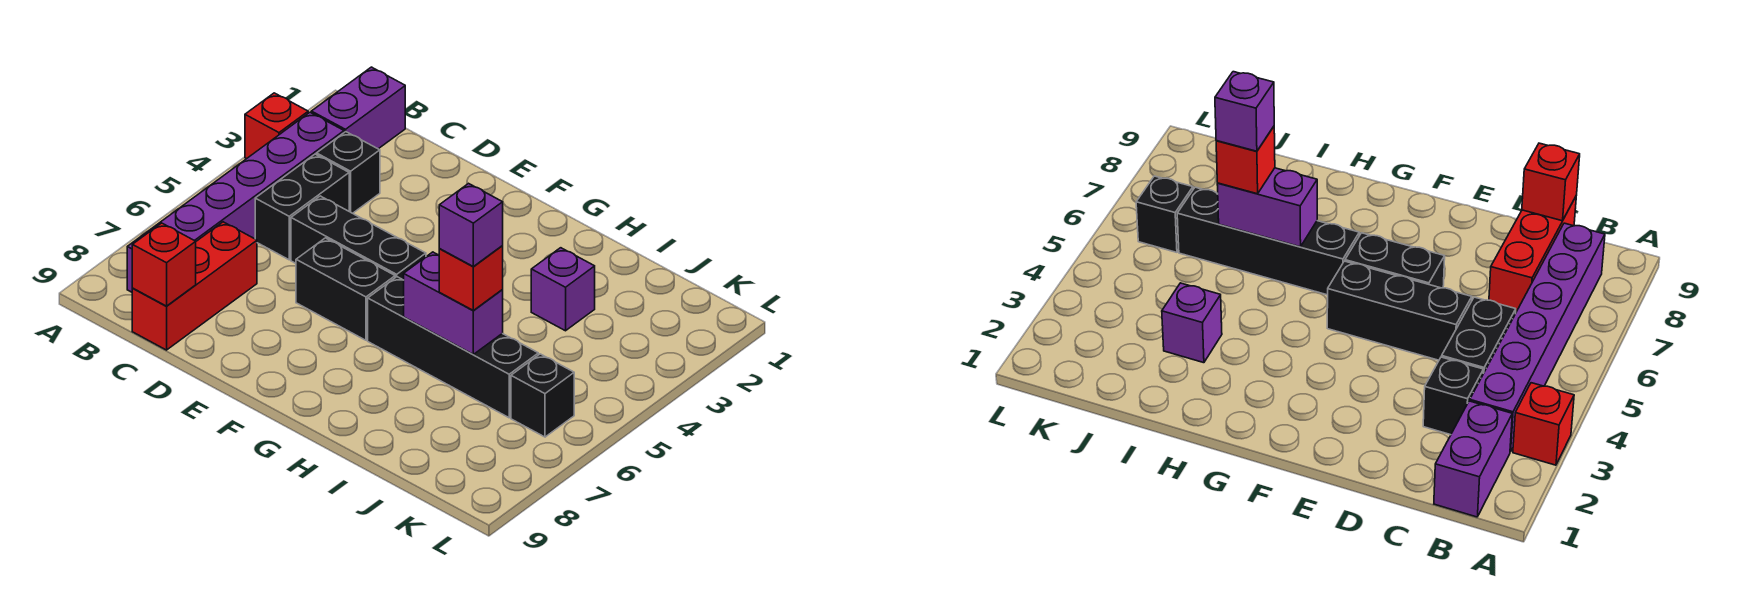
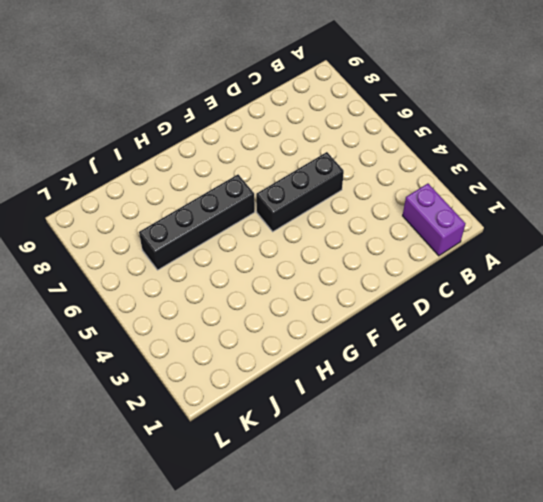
none -> red 1x1 brick [245,93,308,159]
none -> purple 1x6 brick [127,112,344,292]
none -> black 1x1 brick [317,132,380,213]

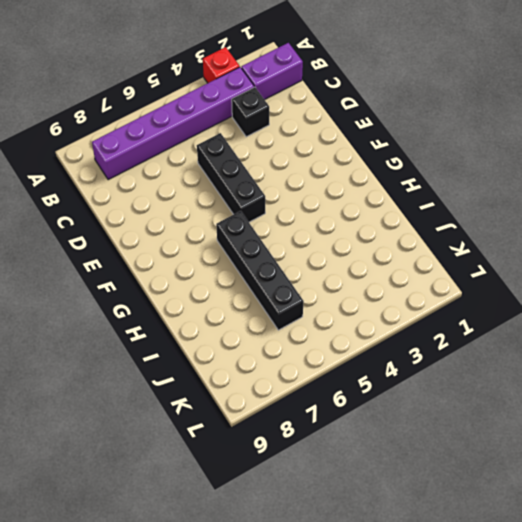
none -> black 1x2 brick [255,154,349,260]
none -> red 1x3 brick [132,222,257,350]
none -> black 1x2 brick [296,238,395,340]

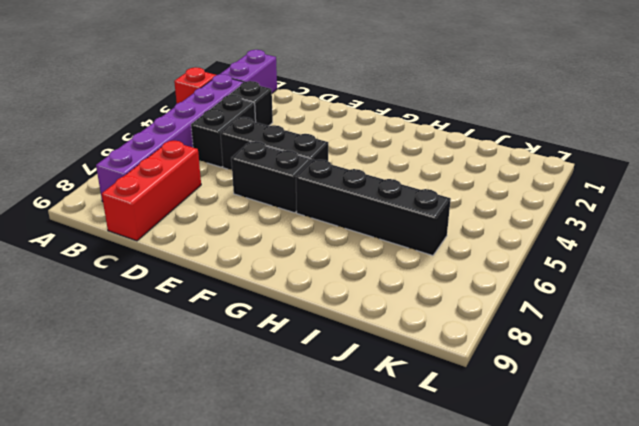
none -> purple 1x1 brick [531,248,595,331]
none -> black 1x1 brick [511,354,574,437]
none -> red 1x1 brick [132,223,196,306]

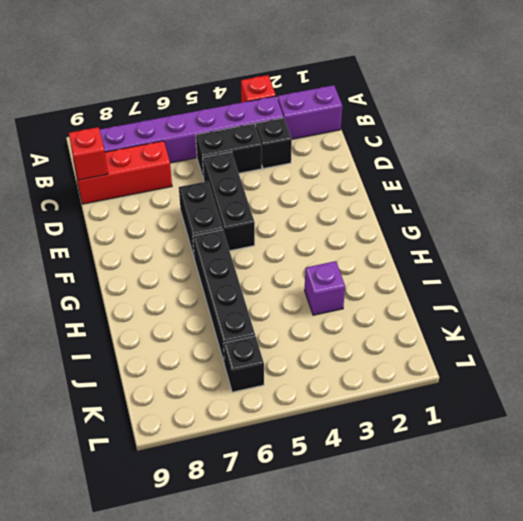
none -> purple 1x2 brick [404,252,503,354]
none -> red 1x1 brick [439,246,503,310]
none -> purple 1x1 brick [439,184,503,266]

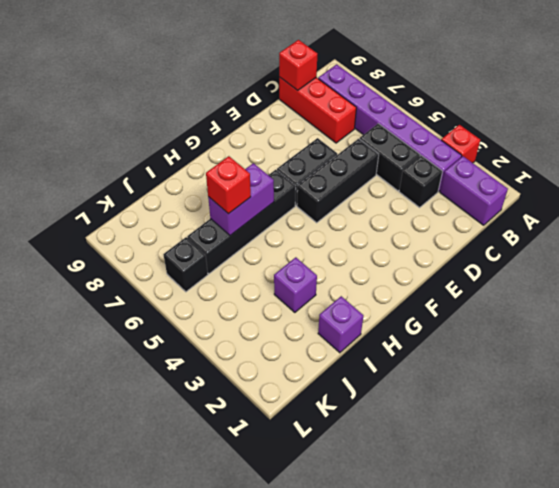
purple 1x1 brick [318,296,363,353] -> purple 1x1 brick moved to [439,184,503,266]

